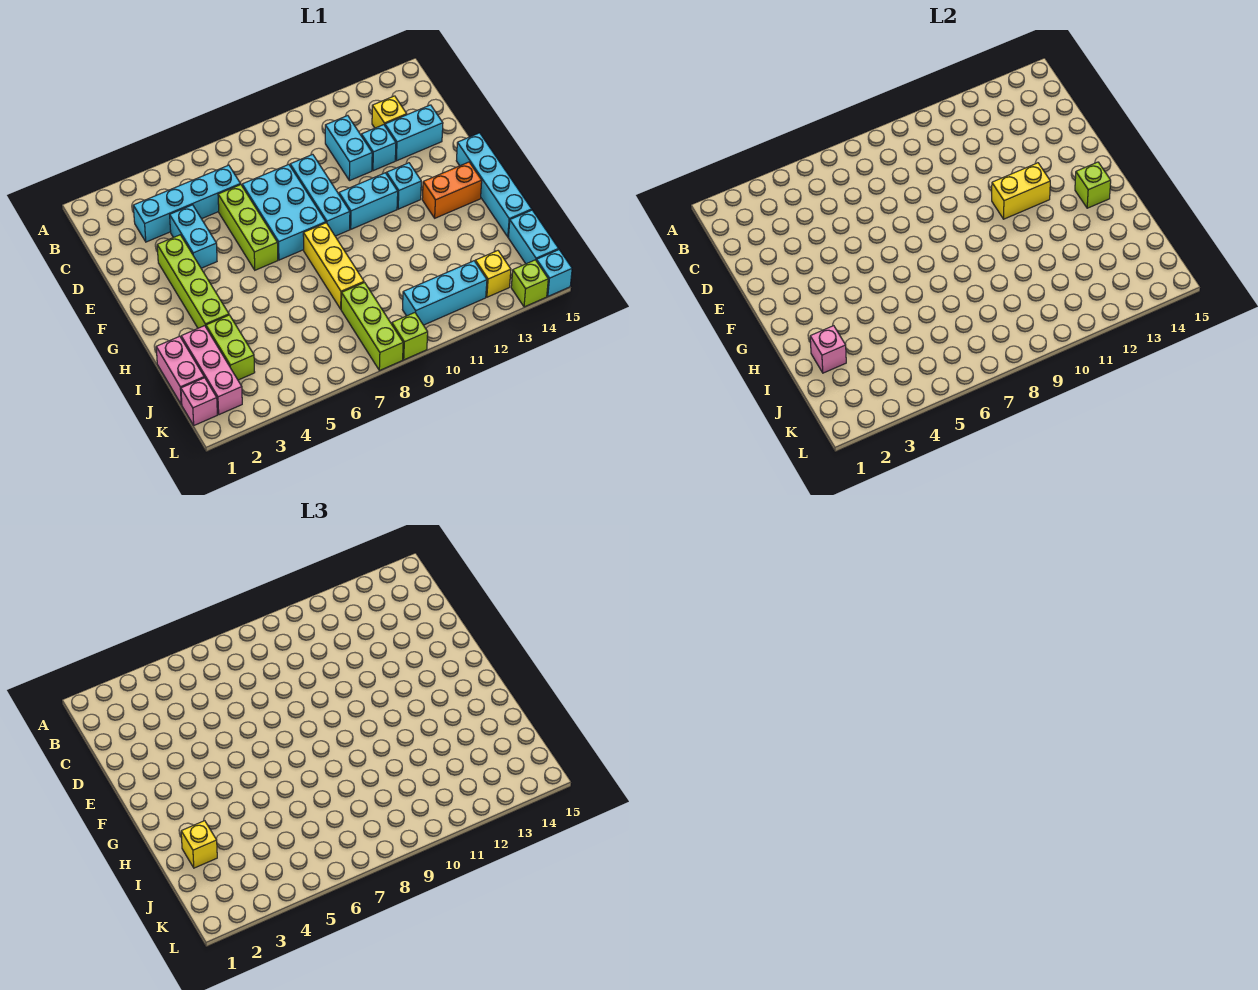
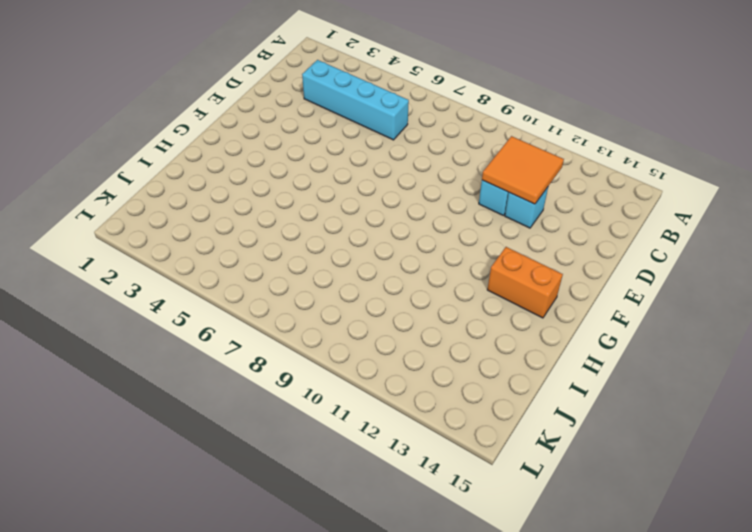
orange 2x2 tile [482,136,564,204] -> none
none -> yellow 1x1 brick [372,96,407,128]
none -> cyan 1x2 brick [170,205,217,268]
none -> lime 1x3 brick [218,185,278,270]
none -> cyan 2x3 brick [242,165,326,260]

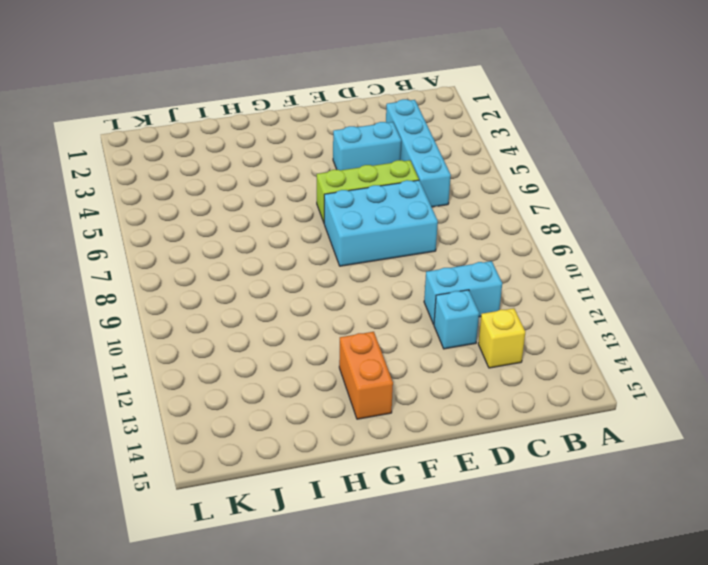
none -> cyan 1x3 brick [290,154,350,236]
none -> cyan 1x2 brick [385,105,443,161]
none -> lime 1x4 brick [157,235,229,328]
none -> cyan 1x2 brick [339,173,398,229]

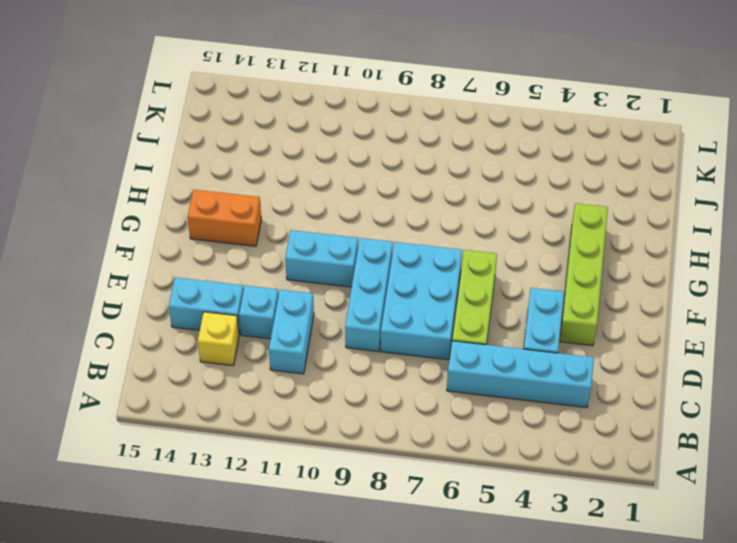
none -> cyan 1x1 brick [387,163,421,209]
none -> cyan 1x4 brick [456,133,532,237]
none -> yellow 1x3 brick [303,223,364,309]
none -> pink 1x2 brick [156,336,204,405]

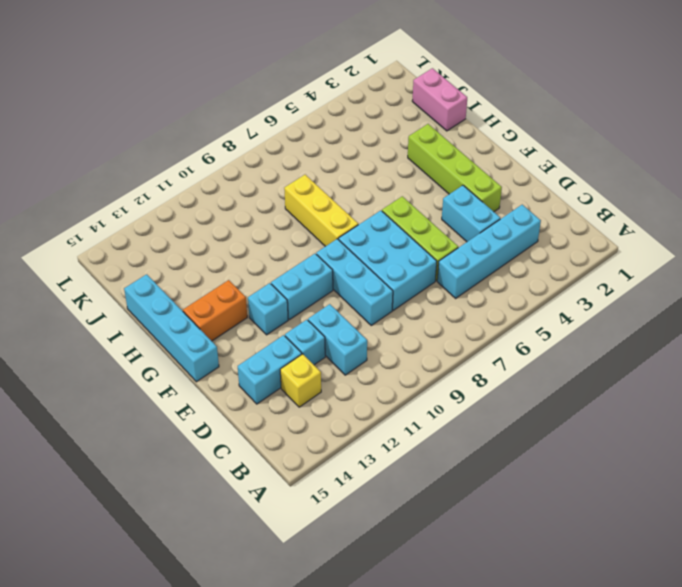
none -> pink 1x3 brick [181,326,242,415]
none -> lime 1x2 brick [206,315,255,380]
none -> lime 1x3 brick [341,283,403,371]
none -> cyan 1x2 brick [508,210,559,264]

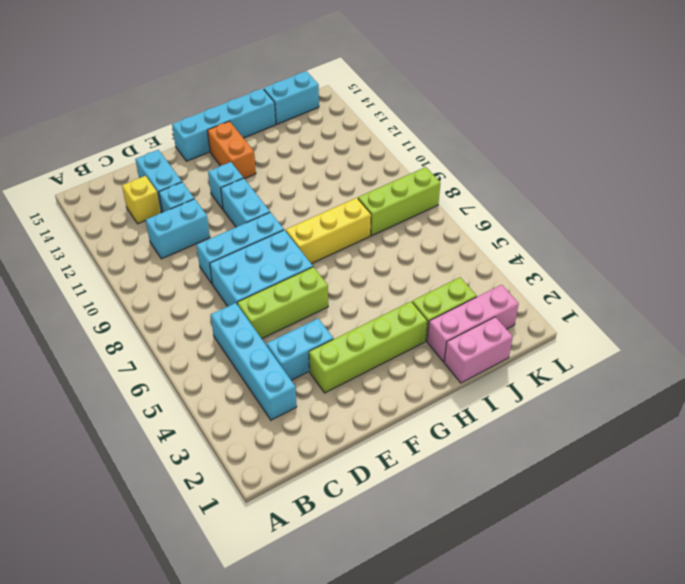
none -> pink 1x1 brick [181,378,217,425]
none -> cyan 1x3 brick [403,261,487,325]
none -> yellow 1x1 brick [475,251,511,297]
none -> lime 1x1 brick [392,313,428,360]

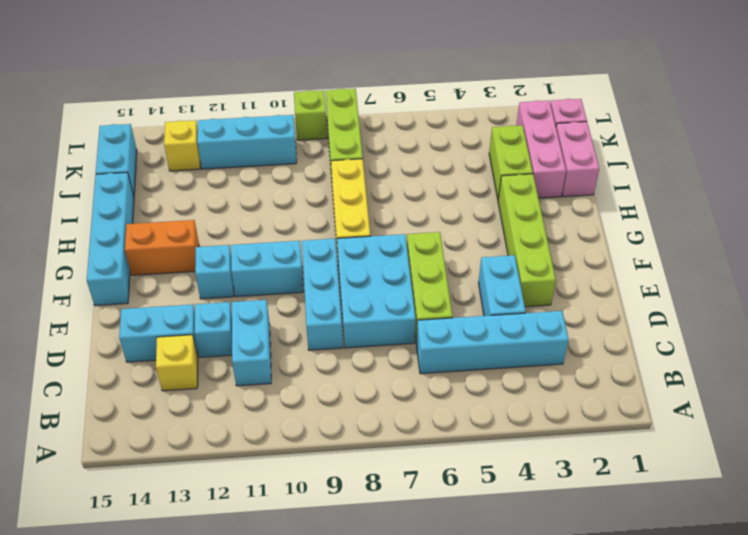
none -> lime 1x1 brick [511,260,548,307]
none -> cyan 1x1 brick [537,250,572,296]
none -> yellow 1x2 brick [992,163,1050,219]
none -> lime 1x1 brick [1075,162,1111,208]

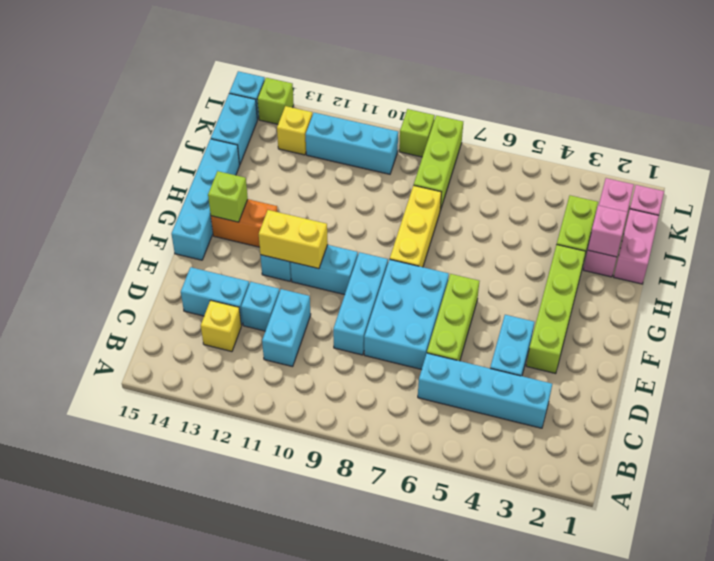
none -> yellow 1x1 brick [181,821,217,868]

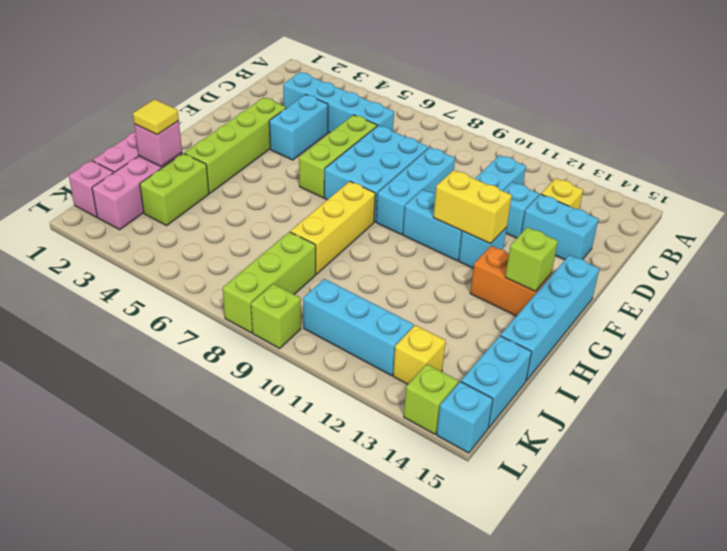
yellow 1x1 tile [133,99,179,135] -> yellow 1x1 brick [181,821,217,868]

